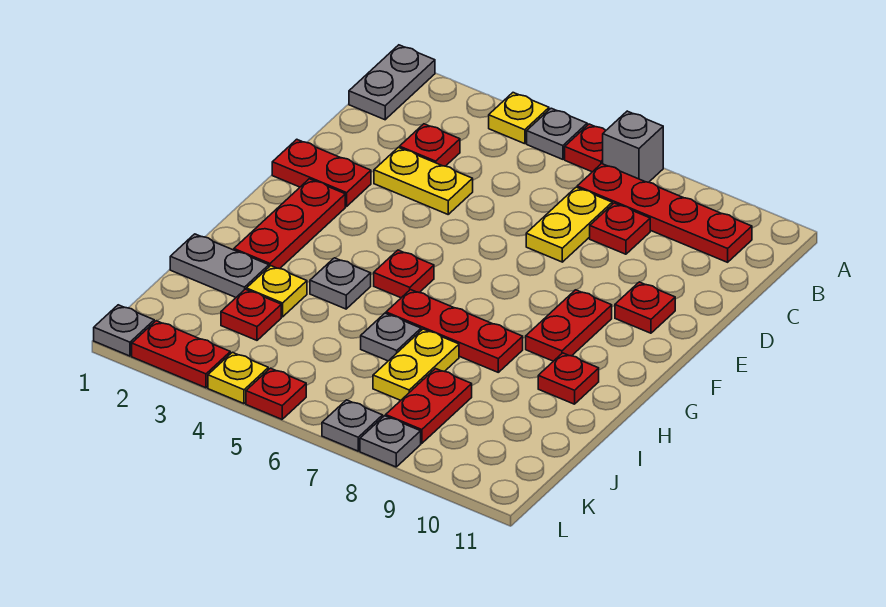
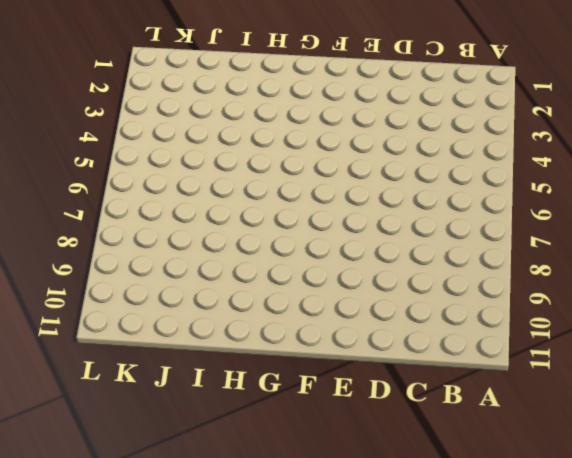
none -> grey 1x2 plate [349,45,435,120]
none -> yellow 1x1 plate [489,93,549,144]
none -> grey 1x1 plate [527,108,587,159]
none -> red 1x1 plate [565,124,606,172]

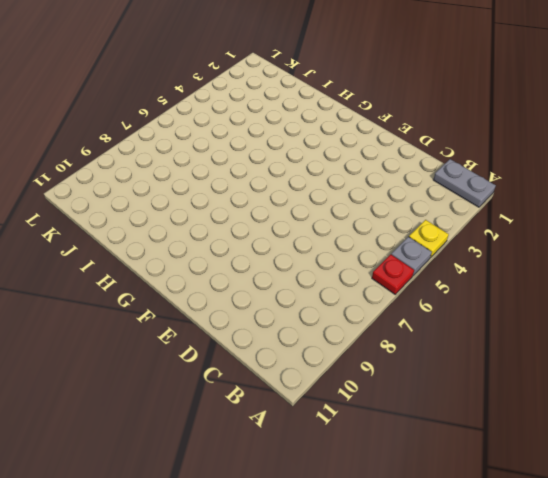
none -> grey 1x1 brick [603,111,663,182]
none -> red 1x4 plate [577,164,752,262]
none -> red 1x1 plate [399,124,460,166]
none -> yellow 1x2 plate [526,187,612,262]

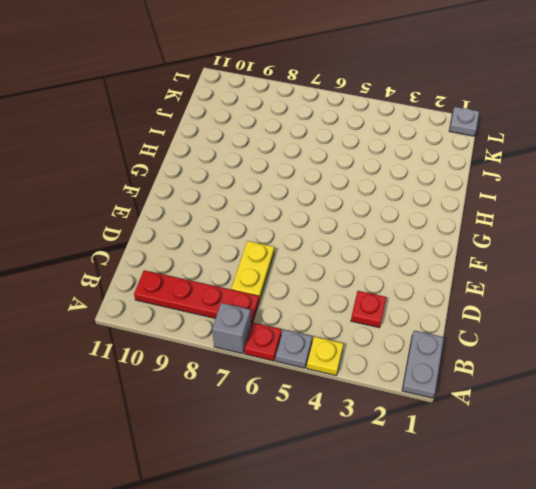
none -> red 1x1 plate [590,203,650,254]
none -> yellow 1x2 plate [374,147,473,214]
none -> red 1x2 plate [272,139,371,206]
none -> red 1x1 plate [615,282,675,333]

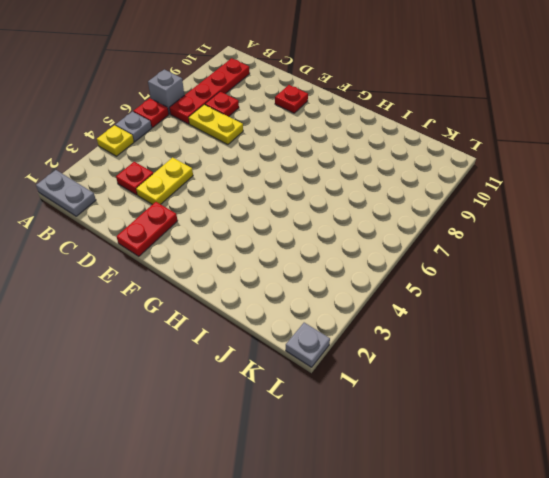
none -> red 1x3 plate [234,179,345,269]
none -> red 1x2 plate [526,290,612,361]
none -> red 1x1 plate [374,250,434,298]
none -> grey 1x1 plate [310,258,371,309]

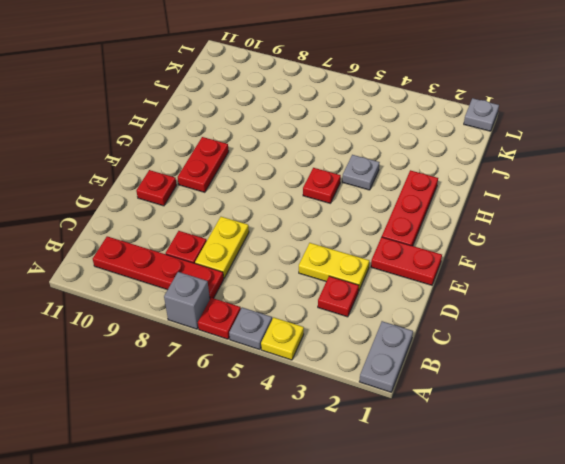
none -> red 1x3 plate [386,290,523,372]
none -> red 1x1 plate [538,353,599,404]
none -> grey 1x2 plate [170,234,269,297]
none -> yellow 1x1 plate [246,266,307,317]

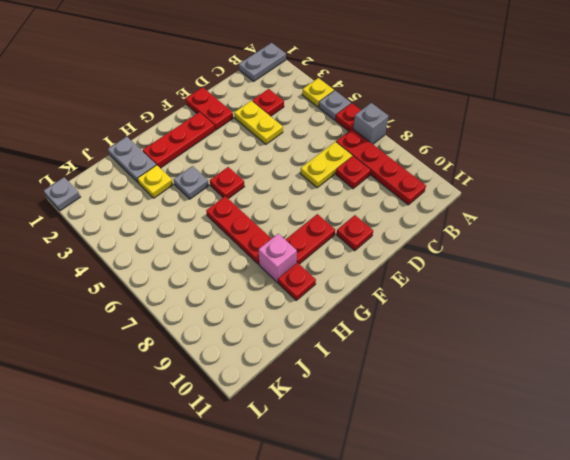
pink 1x1 brick [259,234,297,282] -> none
none -> grey 1x1 plate [361,313,421,361]
none -> yellow 1x2 plate [373,329,459,400]
none -> red 1x1 plate [221,289,281,340]
none -> red 1x2 plate [386,369,472,443]

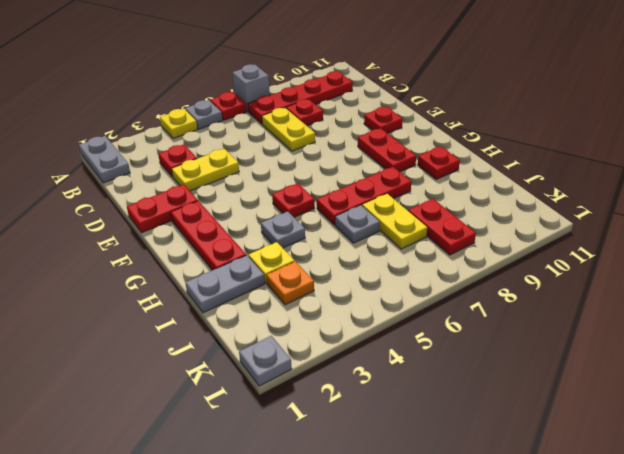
orange 1x1 plate [266,262,314,305] -> red 1x1 plate [221,289,281,340]
none -> red 1x2 plate [132,321,230,388]
none -> yellow 1x1 plate [208,352,268,404]
none -> red 1x1 plate [246,368,306,419]
none -> grey 1x1 plate [322,400,383,451]

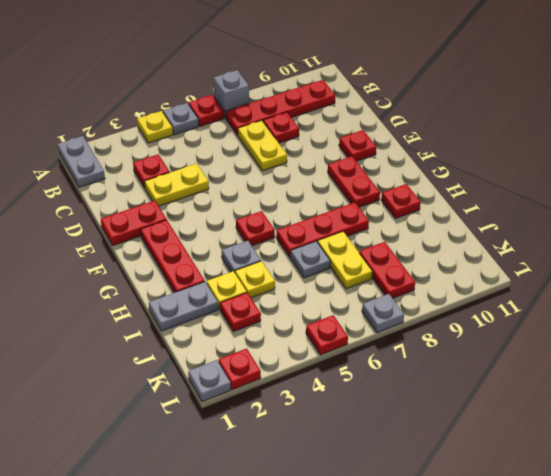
yellow 1x1 plate [235,261,275,298] -> yellow 1x1 plate moved to [208,352,268,404]
red 1x1 plate [218,348,261,390] -> red 1x2 plate [132,321,230,388]
none -> grey 1x1 plate [360,416,421,467]

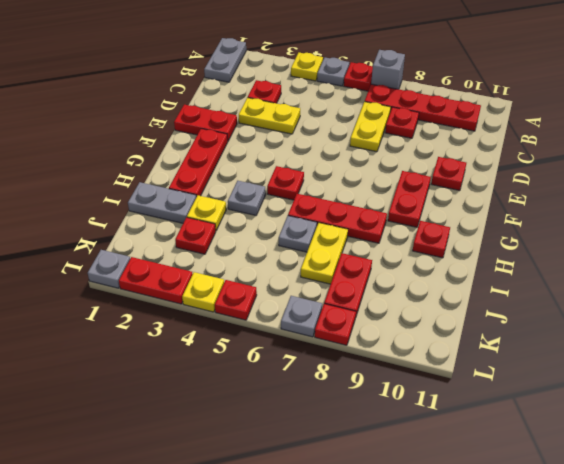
red 1x1 plate [315,304,356,345] -> grey 1x1 plate [360,416,421,467]

